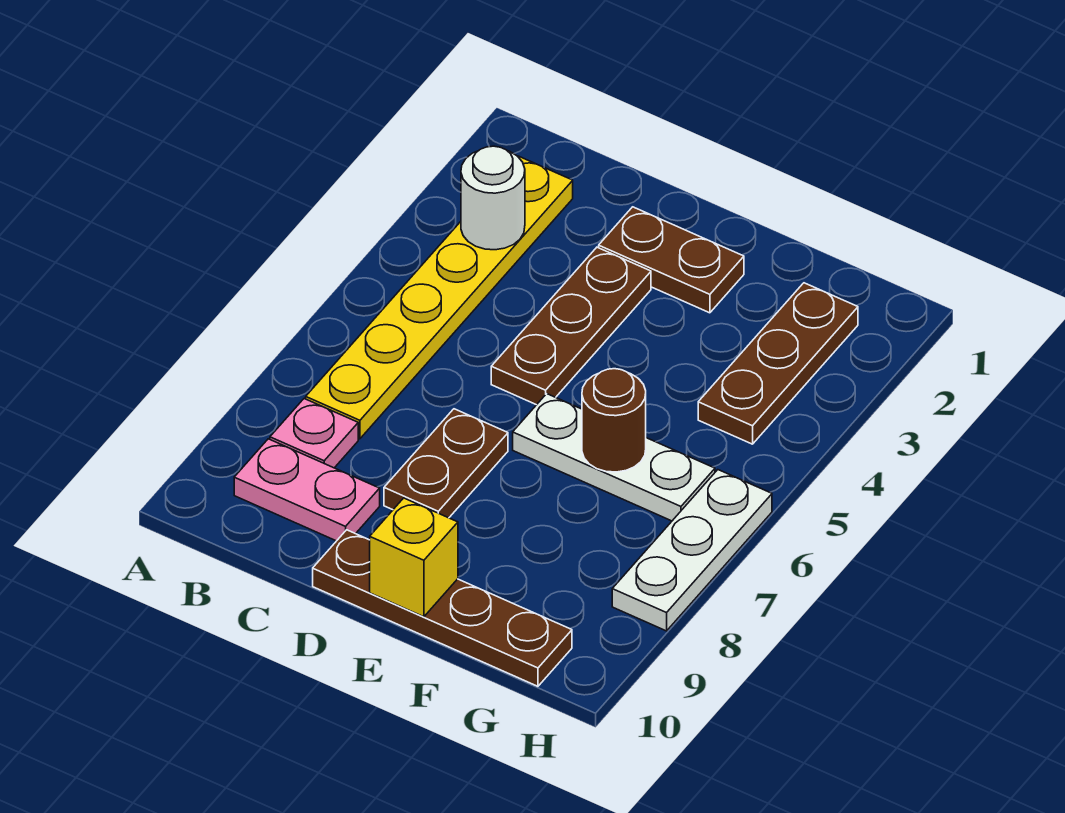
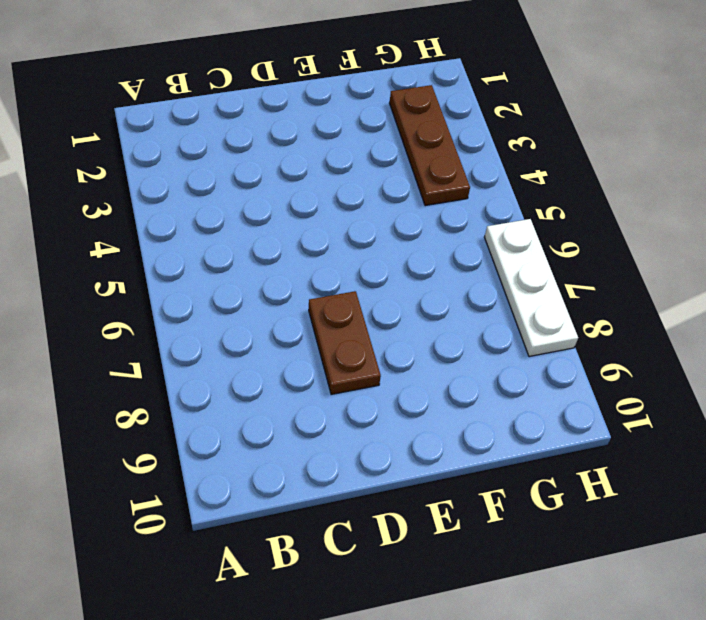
none -> yellow 1x6 plate [306,156,573,439]
none -> pink 1x1 plate [270,399,358,468]
none -> pink 1x2 plate [234,439,380,541]

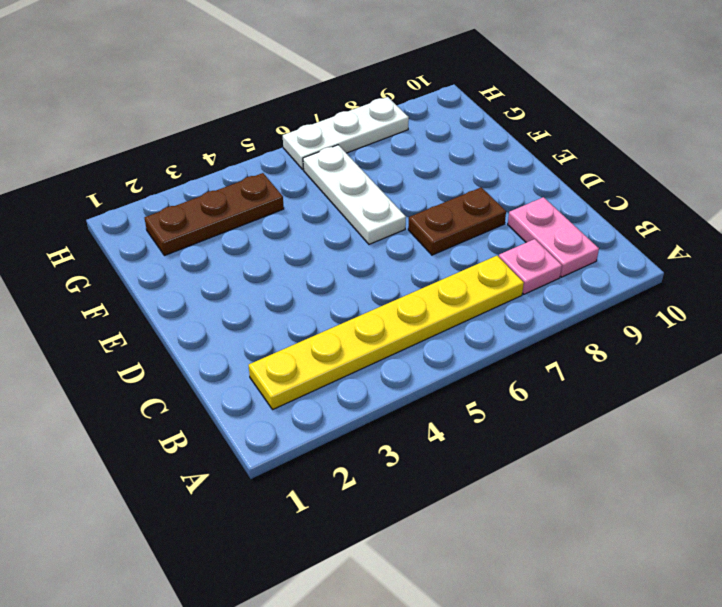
none -> brown 1x2 plate [599,207,744,313]
none -> brown 1x3 plate [491,247,651,405]
none -> brown 1x4 plate [313,530,572,686]

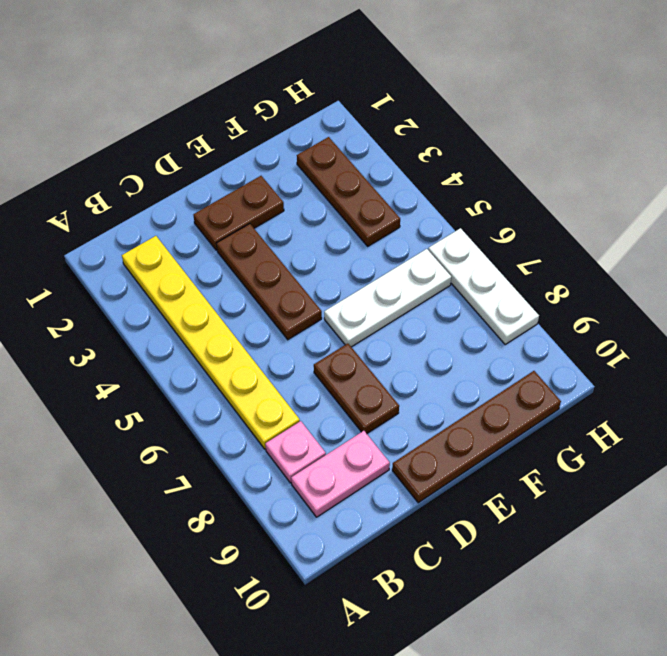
none -> white 1x1 round brick [461,146,525,250]
none -> yellow 1x1 brick [370,498,458,617]
none -> brown 1x1 round brick [582,369,646,472]

